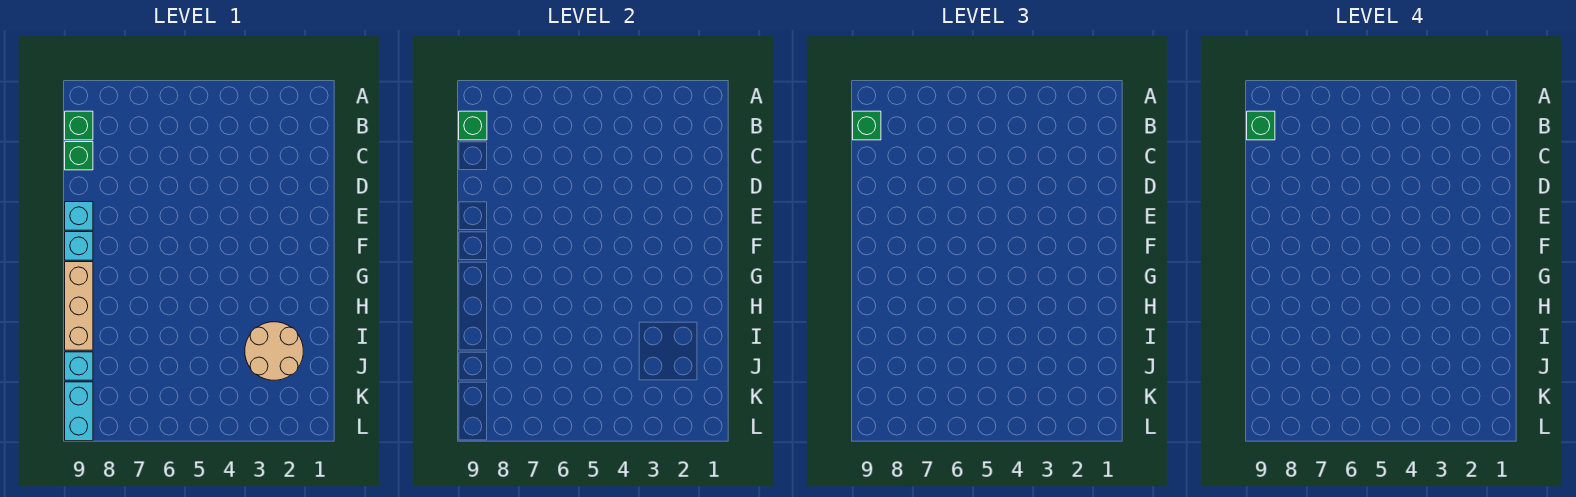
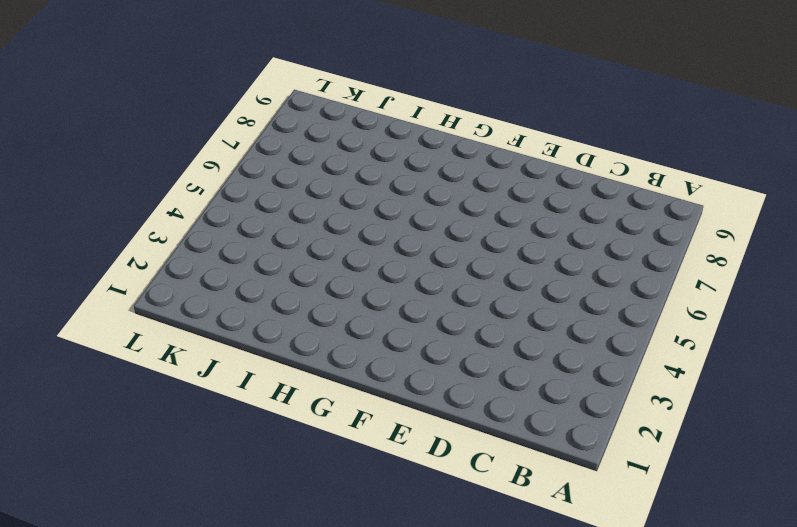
none -> green 1x1 brick [65,111,93,140]
none -> green 1x1 brick [65,142,93,170]

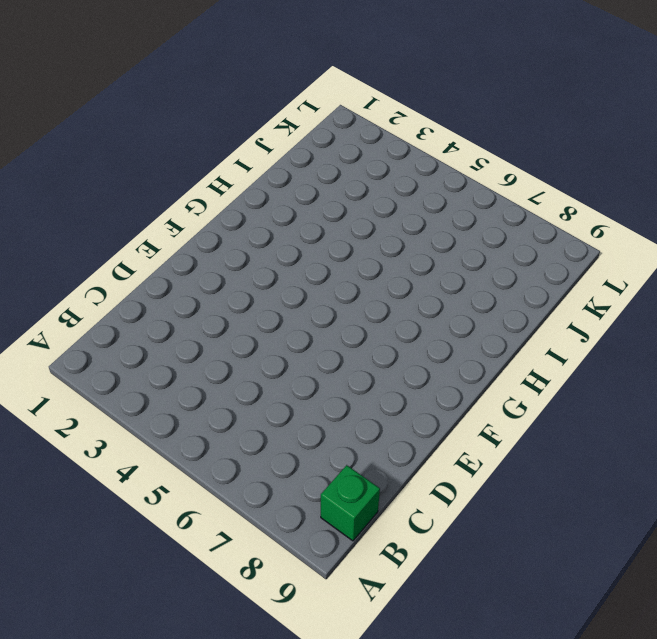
none -> green 1x1 brick [65,142,93,170]
none -> cyan 1x1 brick [65,202,93,230]

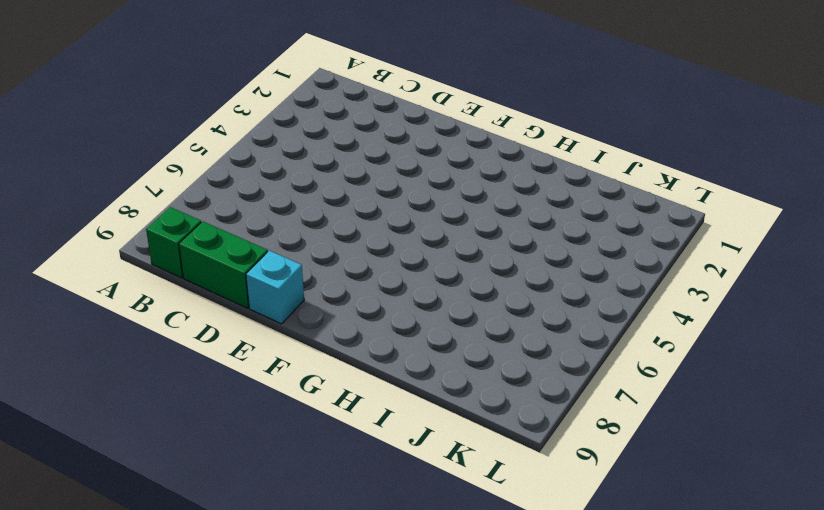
green 1x2 brick [179,221,268,308] -> green 1x1 brick [65,142,93,170]
none -> cyan 1x1 brick [65,232,93,260]
none -> tan 1x3 brick [65,262,93,350]

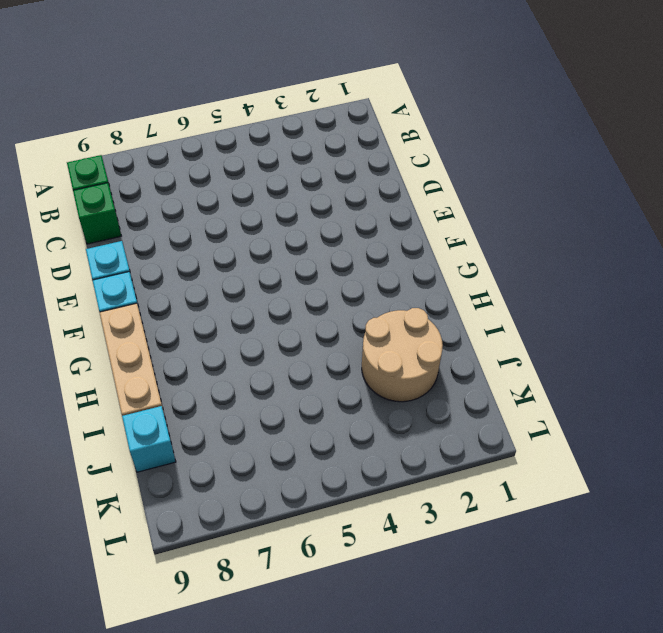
none -> cyan 1x2 brick [65,382,93,441]
none -> green 1x1 brick [459,111,487,140]

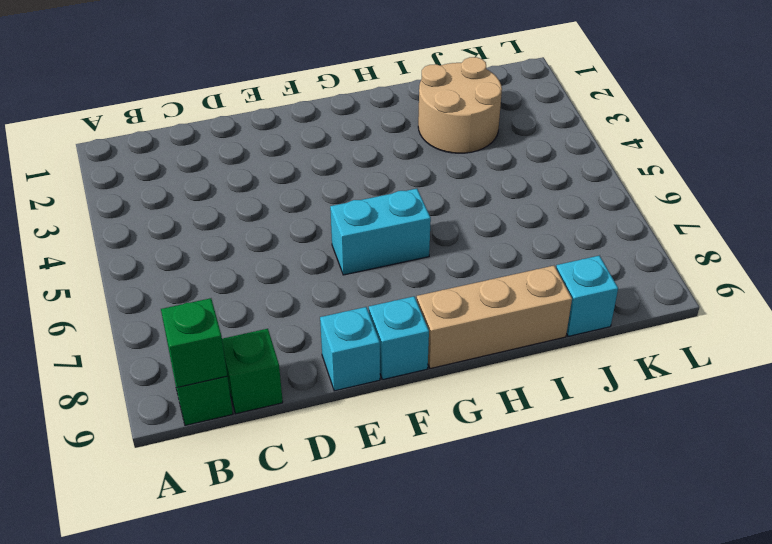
cyan 1x2 brick [330,189,431,275] -> cyan 1x2 brick moved to [65,382,93,441]
none -> green 1x1 brick [853,111,881,140]
none -> green 1x1 brick [1247,111,1275,140]

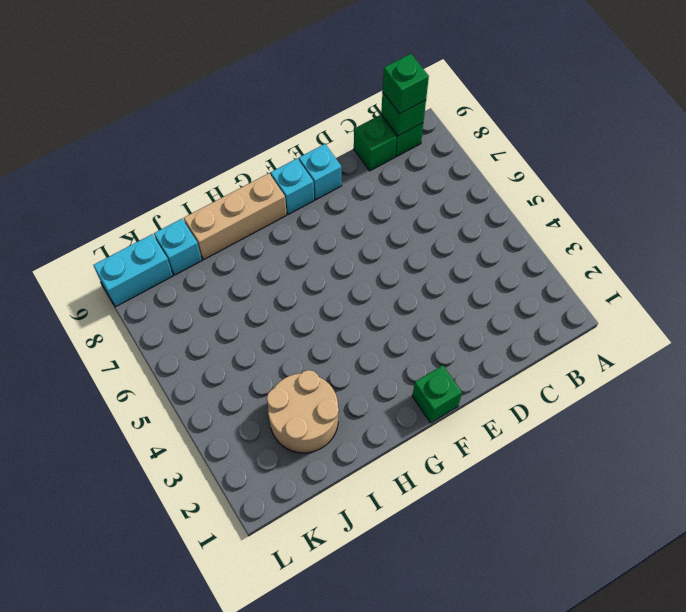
green 1x1 brick [412,365,462,423] -> green 1x1 brick moved to [1247,111,1275,140]

